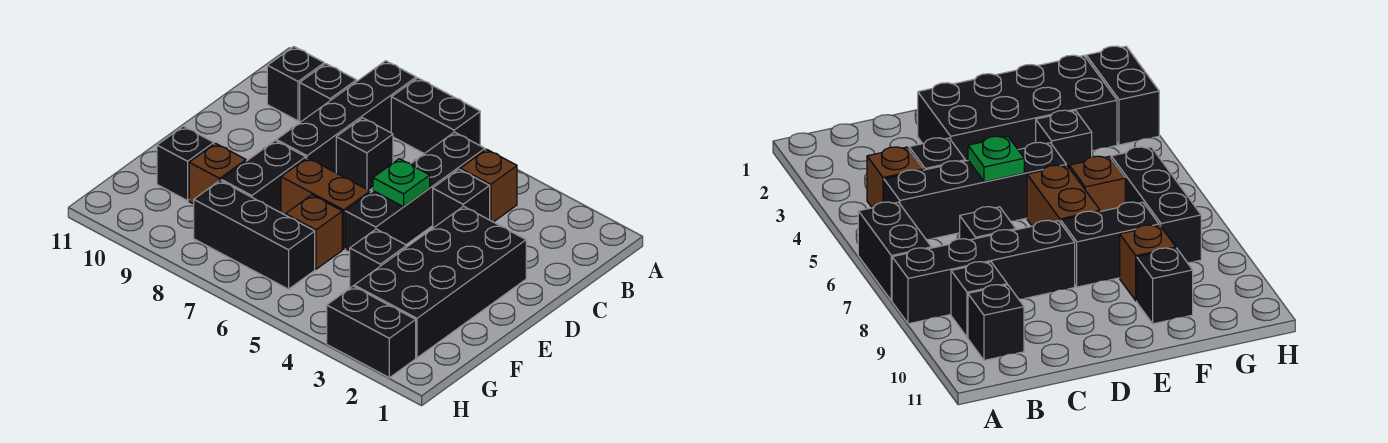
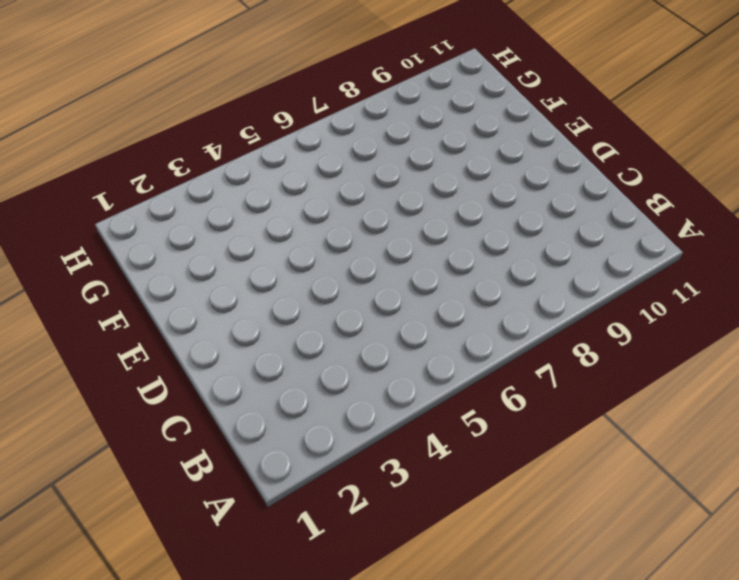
none -> black 1x2 brick [391,78,480,154]
none -> black 1x4 brick [277,61,416,173]
none -> brown 1x1 brick [460,149,517,222]

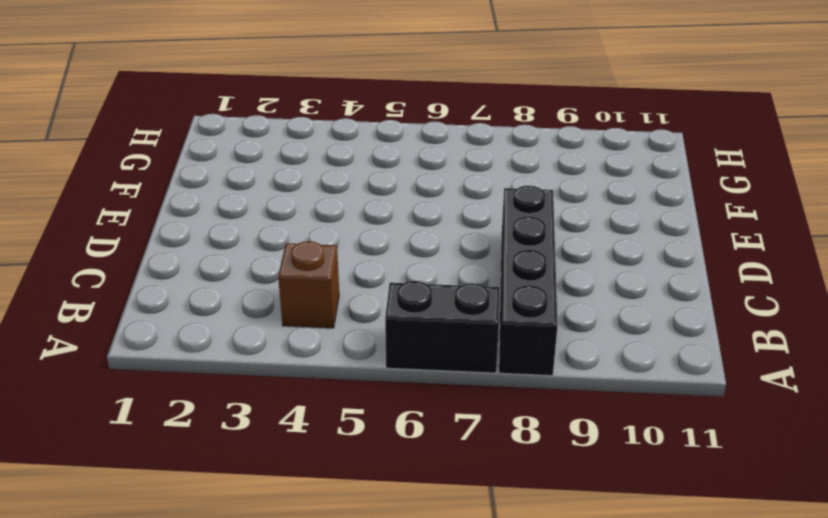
none -> black 1x4 brick [345,132,485,253]
none -> black 1x1 brick [300,64,356,122]
none -> black 1x1 brick [267,47,324,121]

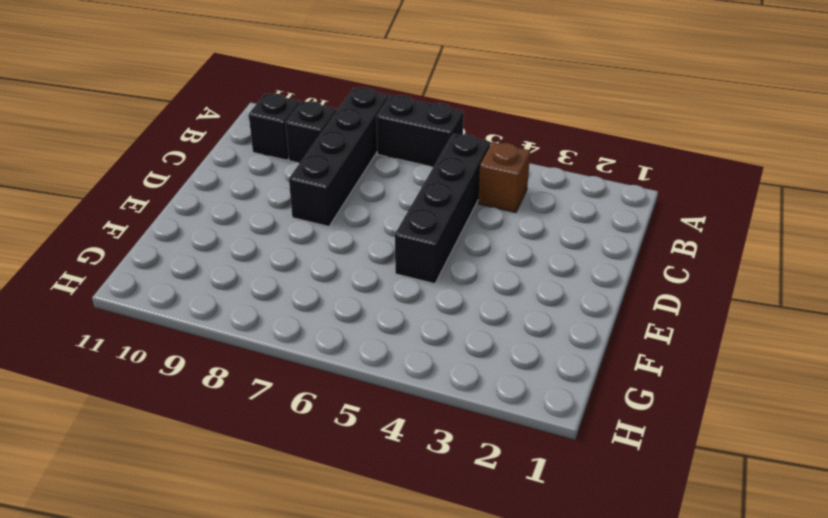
none -> black 1x1 brick [433,169,490,228]
none -> black 1x1 brick [336,118,393,191]
none -> black 2x4 brick [354,206,526,358]

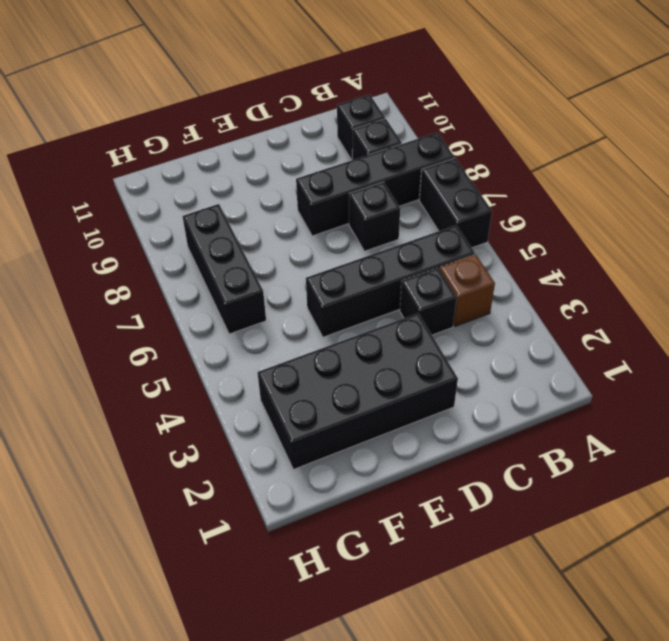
none -> brown 1x2 brick [281,158,370,249]
none -> black 1x2 brick [221,141,306,213]
none -> black 1x1 brick [350,229,407,288]

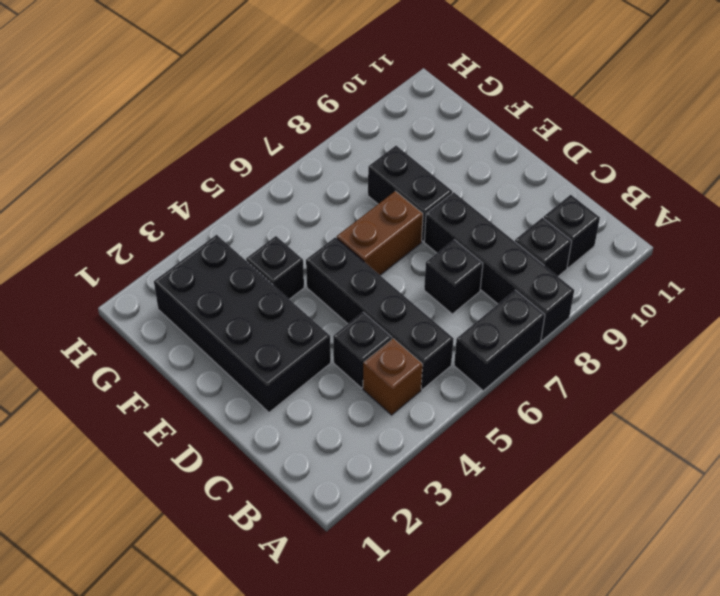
none -> brown 1x1 brick [286,195,342,269]
none -> brown 1x1 brick [189,143,246,204]
none -> black 1x1 brick [157,126,214,201]

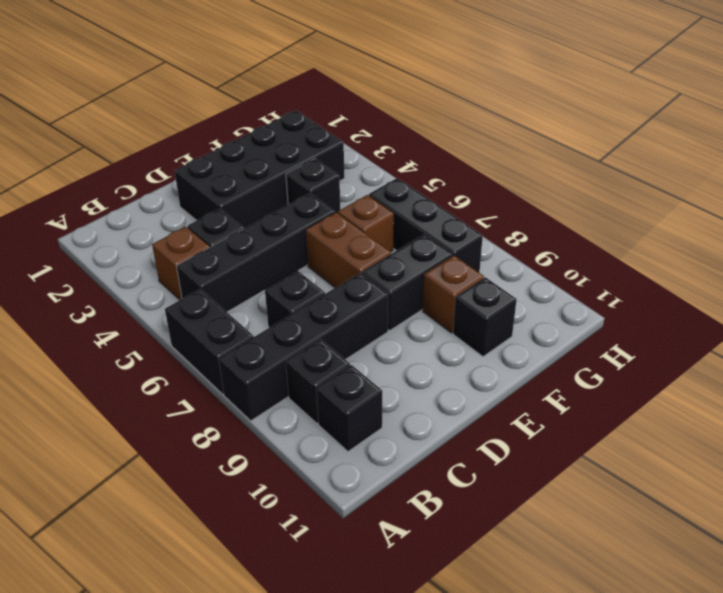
none -> black 1x2 brick [327,286,416,378]
none -> green 1x1 plate [373,159,430,207]

